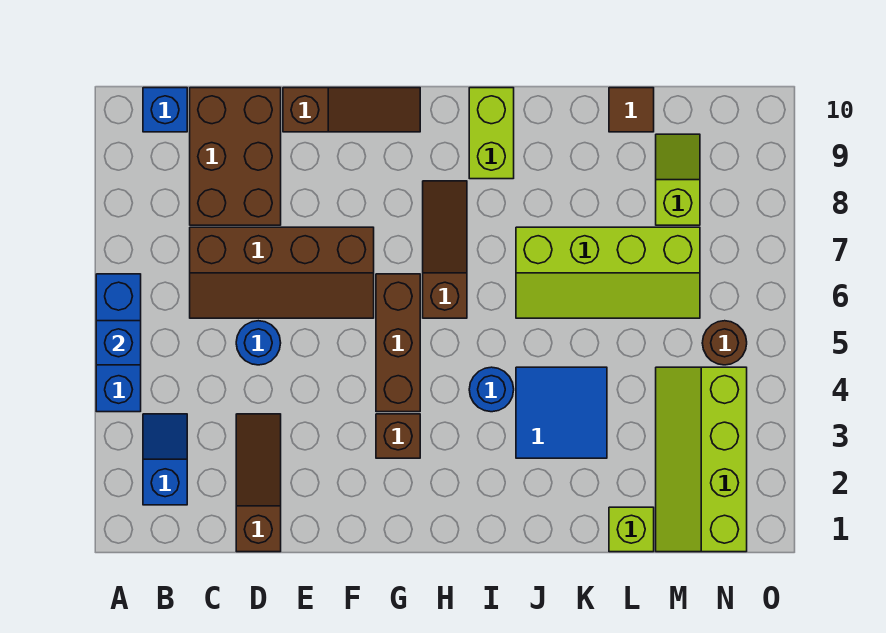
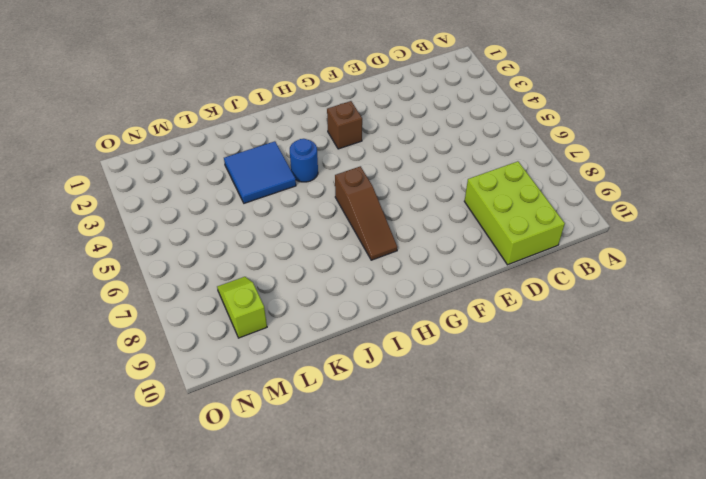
lime 2x3 brick [464,161,565,265] -> brown 2x3 brick [190,88,281,225]
lime 1x2 slope [217,277,267,338] -> lime 1x2 slope turned to [656,134,700,225]
none -> blue 1x3 brick [96,274,141,412]
none -> blue 1x2 slope [143,414,187,505]
none -> blue 1x1 brick [143,88,187,132]

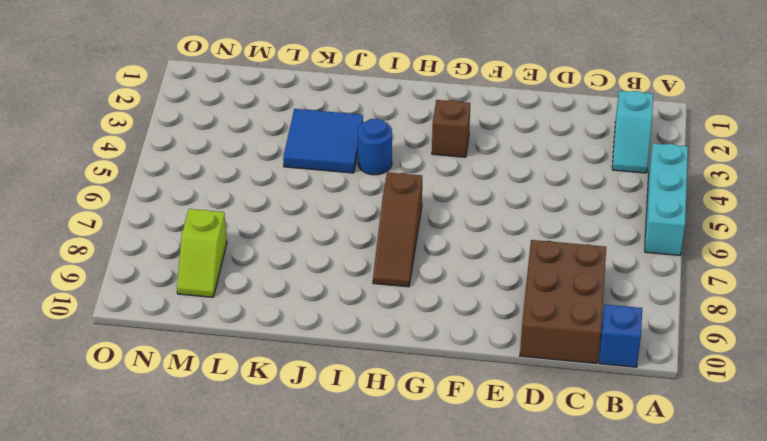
cyan 1x3 brick [645,143,688,255] -> blue 1x3 brick [96,274,141,412]
cyan 1x2 slope [612,91,653,173] -> blue 1x2 slope [143,414,187,505]
none -> brown 2x4 slope [190,227,374,318]
none -> brown 1x3 slope [236,414,281,552]
none -> blue 1x1 round brick [236,321,281,365]

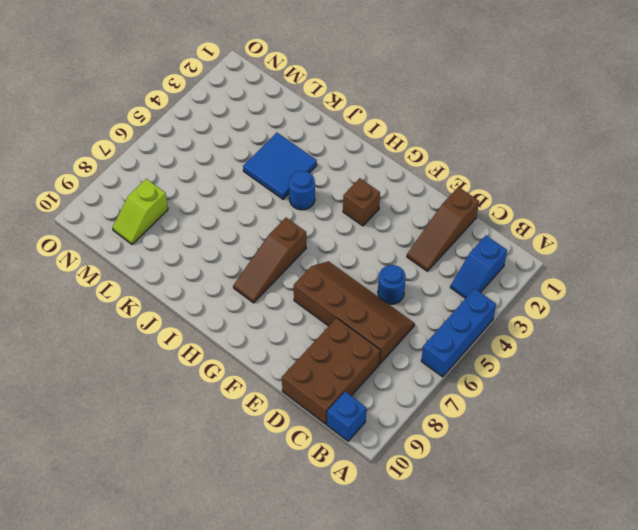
none -> brown 1x3 slope [283,88,420,132]
none -> brown 1x3 brick [376,274,420,412]
none -> lime 1x2 brick [469,88,514,179]

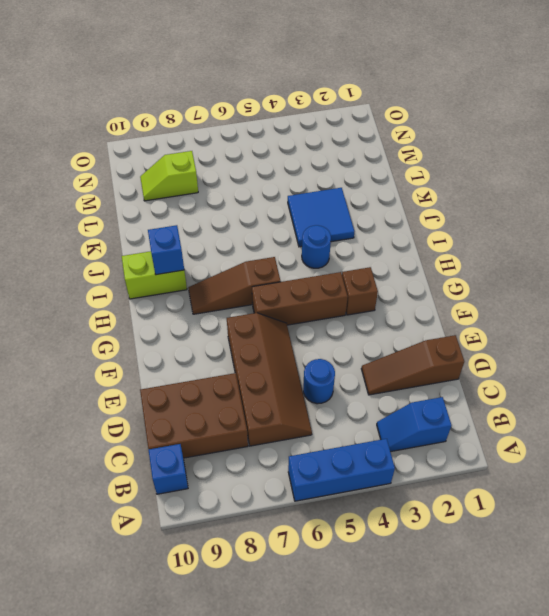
blue 1x1 brick [148,225,184,275] -> blue 1x1 brick moved to [96,321,141,365]
none -> brown 1x3 slope [283,88,420,132]
none -> lime 2x4 slope [516,227,700,318]
none -> lime 1x1 brick [609,507,654,552]

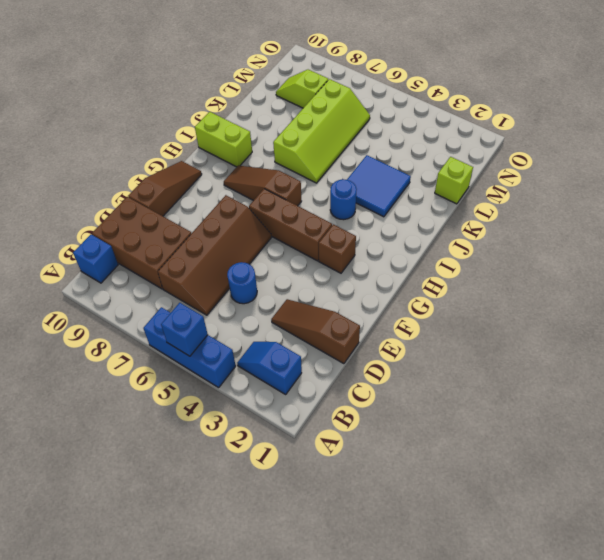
none -> brown 1x1 tile [609,88,654,132]
none -> lime 2x4 slope [656,367,747,552]
none -> brown 1x1 round brick [702,321,747,365]

